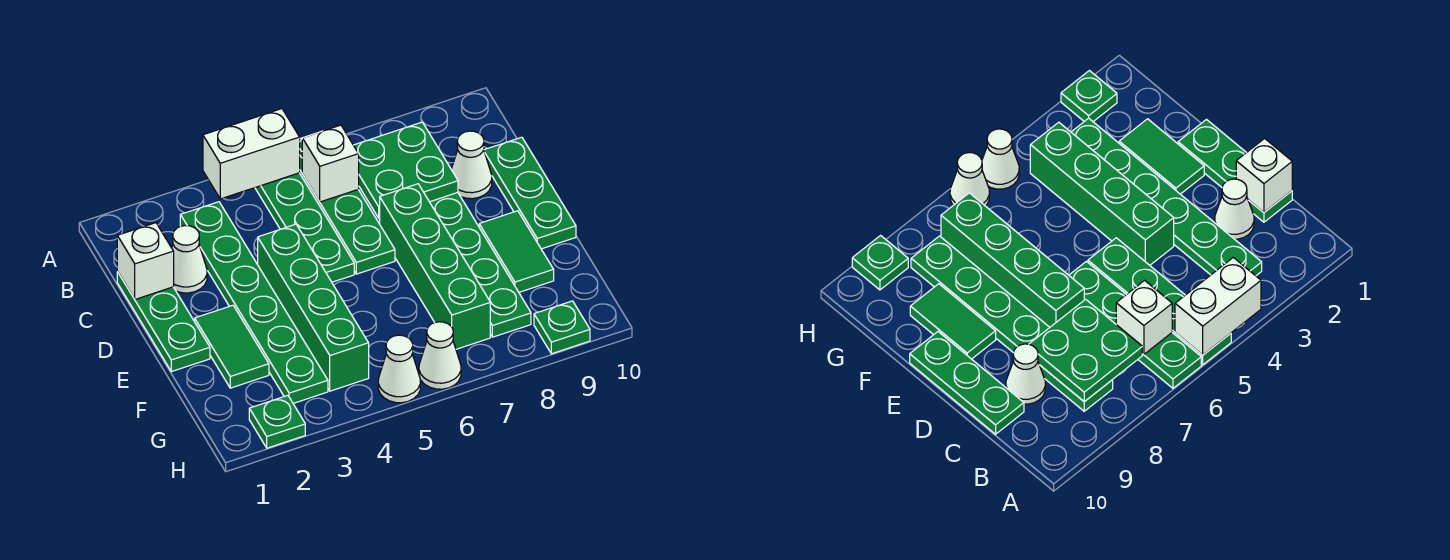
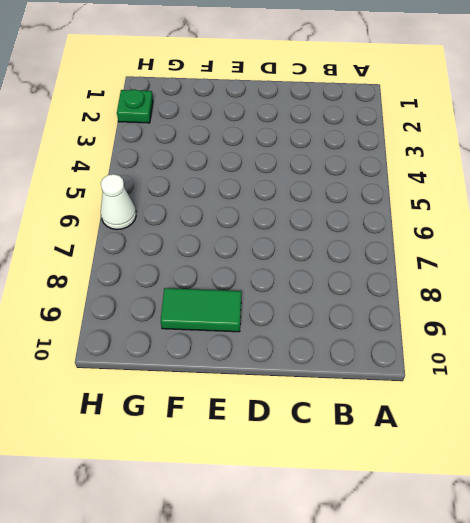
none -> green 1x4 plate [255,173,354,282]
none -> green 1x4 plate [300,138,395,274]
none -> green 1x6 plate [180,202,328,403]

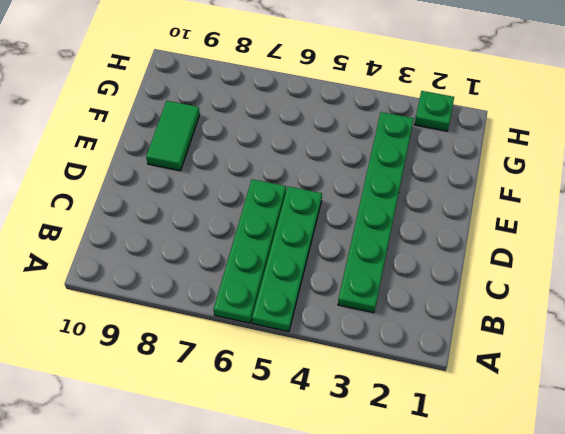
none -> green 1x6 plate [430,193,531,337]
none -> green 1x3 plate [117,272,210,372]
none -> white 1x1 cone [172,226,207,293]

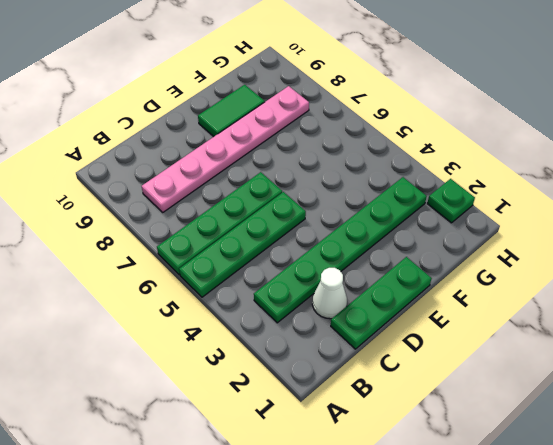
pink 1x6 plate [142,86,309,212] -> green 1x6 plate [430,193,531,337]
none -> white 1x1 cone [451,131,492,199]
none -> green 1x3 plate [484,137,576,249]
none -> green 1x4 brick [258,224,369,391]

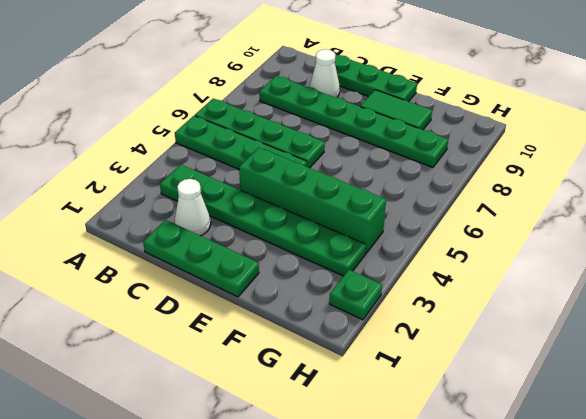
none -> green 1x4 brick [380,184,490,349]
none -> green 1x2 tile [195,305,269,388]
none -> white 1x1 cone [378,335,420,403]

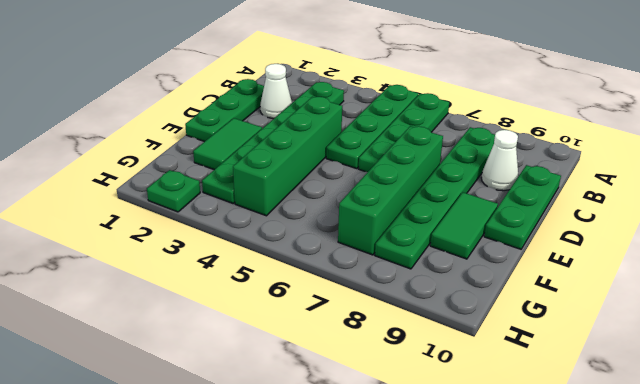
none -> white 1x1 cone [378,335,420,403]
none -> white 1x1 cone [419,322,461,389]
none -> green 1x1 plate [534,301,590,354]

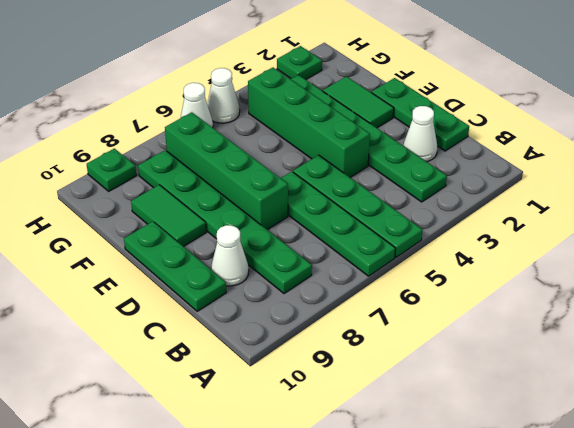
none -> white 1x2 brick [203,109,300,199]
none -> white 1x1 brick [302,125,359,202]
none -> green 2x2 plate [354,122,458,218]

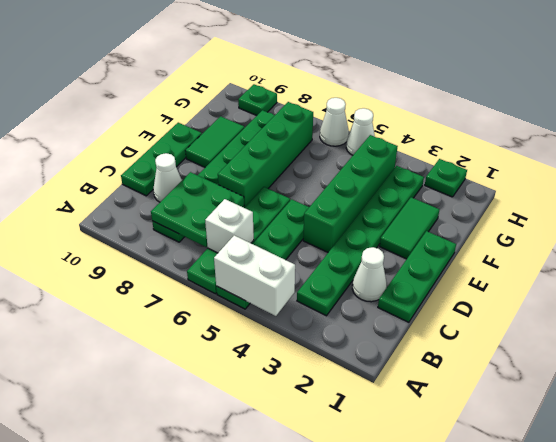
none -> white 1x1 brick [117,223,174,299]

